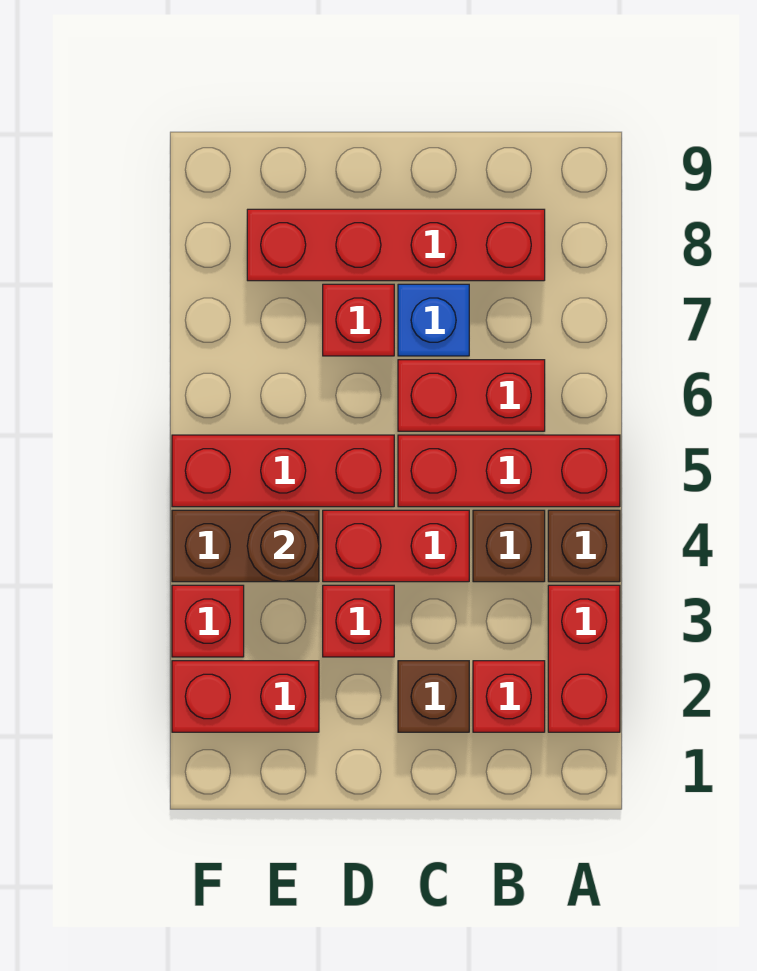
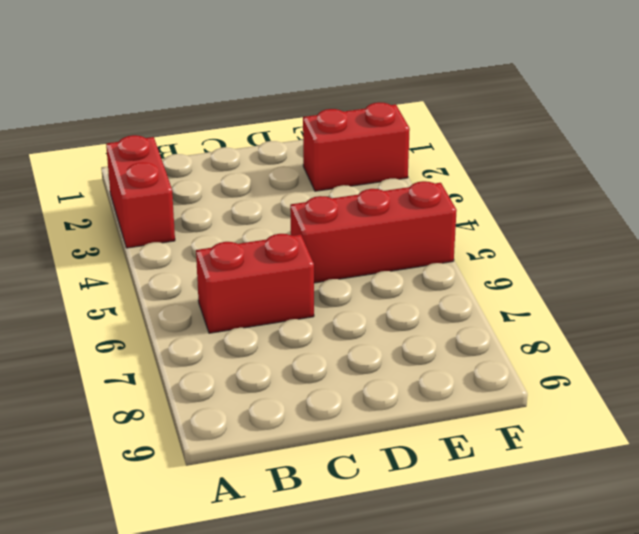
none -> brown 1x1 brick [548,510,620,582]
none -> red 1x3 brick [398,435,620,507]
none -> red 1x1 brick [473,661,545,732]

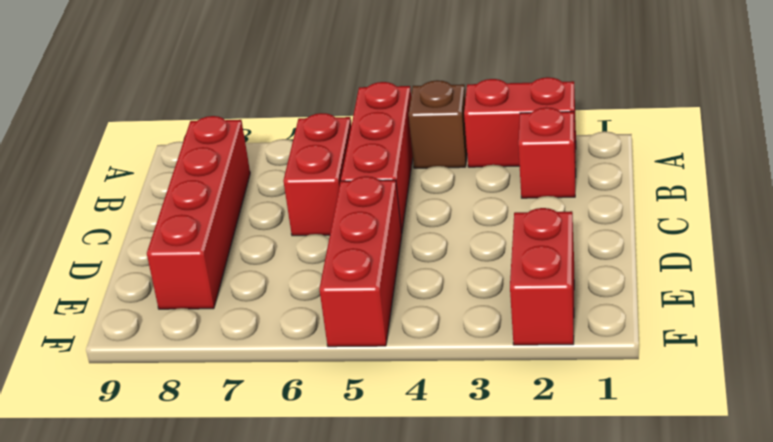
none -> brown 1x1 brick [473,510,545,582]
none -> brown 1x1 brick [398,661,469,732]
none -> red 1x2 brick [323,510,469,582]

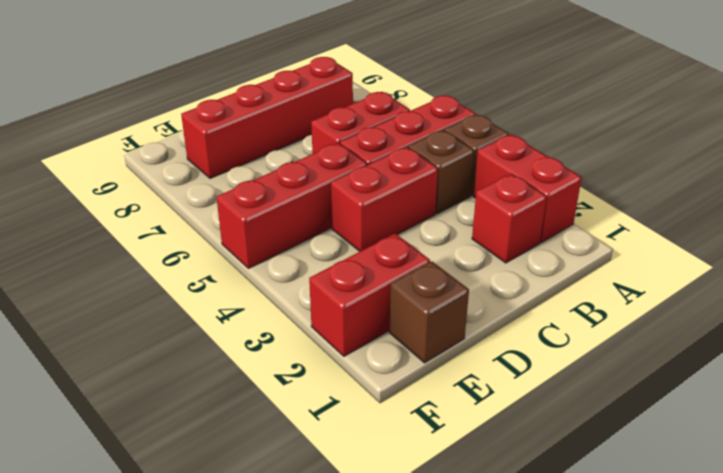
brown 1x1 brick [389,261,469,363] -> brown 1x1 brick moved to [398,661,469,732]
none -> blue 1x1 brick [398,284,469,356]
none -> red 1x1 brick [323,585,394,657]
none -> red 1x1 brick [323,284,394,356]

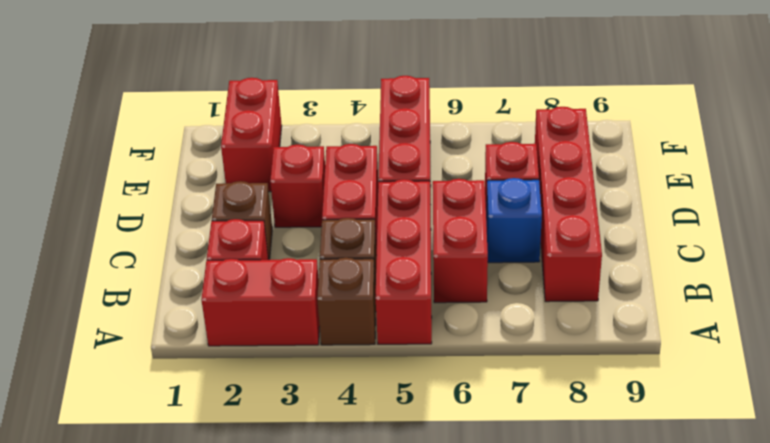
none -> brown 1x2 brick [172,510,319,582]
none -> red 1x1 brick [172,585,244,657]
none -> brown 1x1 round brick [247,510,319,582]

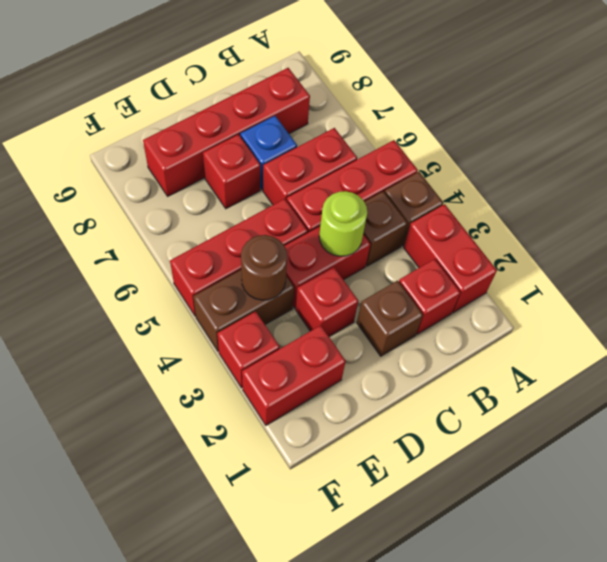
lime 1x1 round brick [319,191,367,256] -> none

